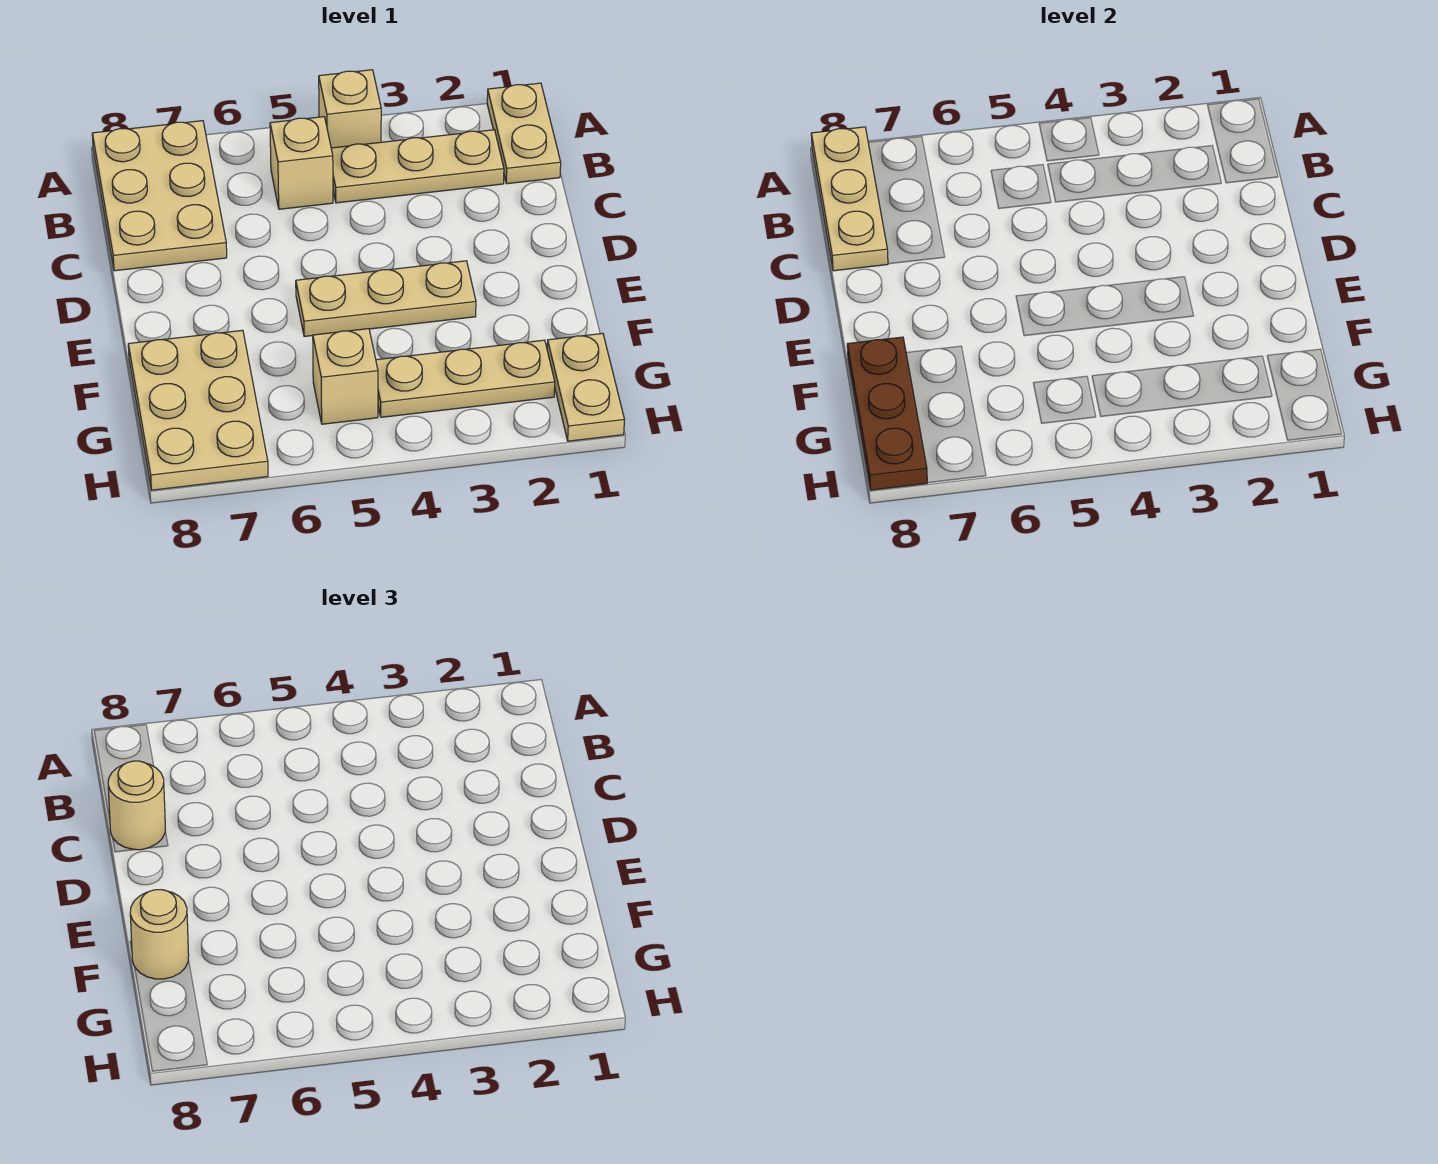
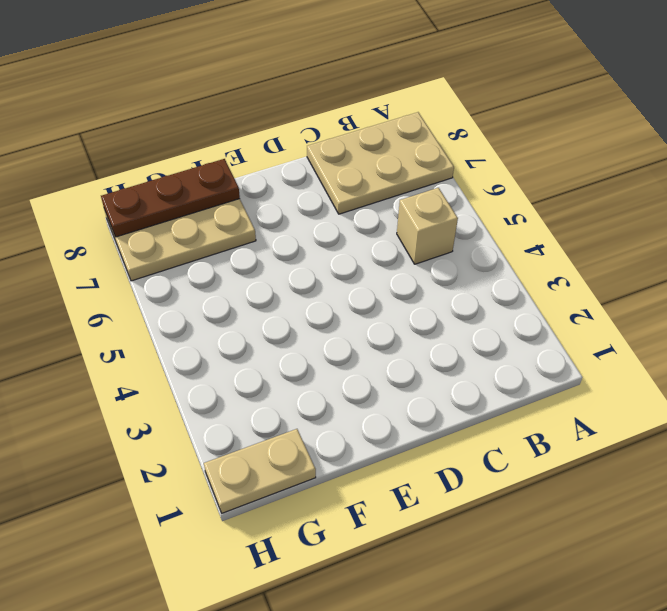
none -> tan 1x2 plate [487,83,561,184]
none -> tan 1x1 brick [319,70,381,148]
none -> tan 1x3 plate [331,130,504,203]

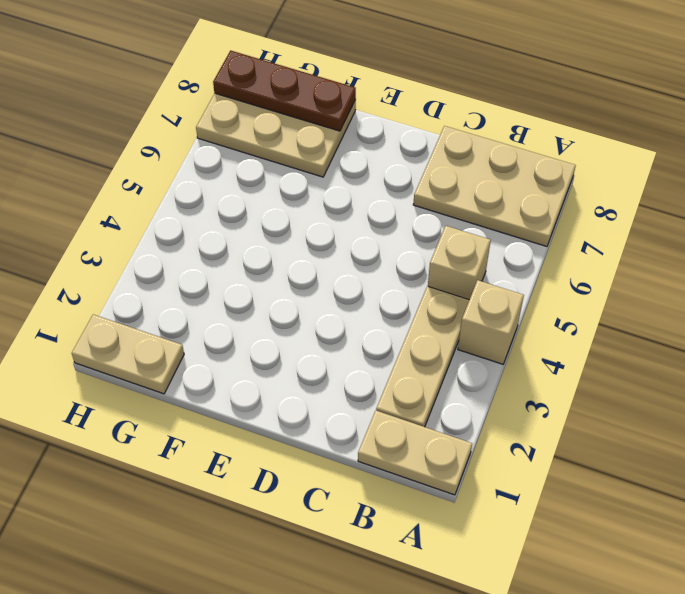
none -> tan 1x3 plate [296,261,476,337]
none -> tan 1x3 plate [376,340,555,417]
none -> tan 1x1 brick [313,329,378,424]

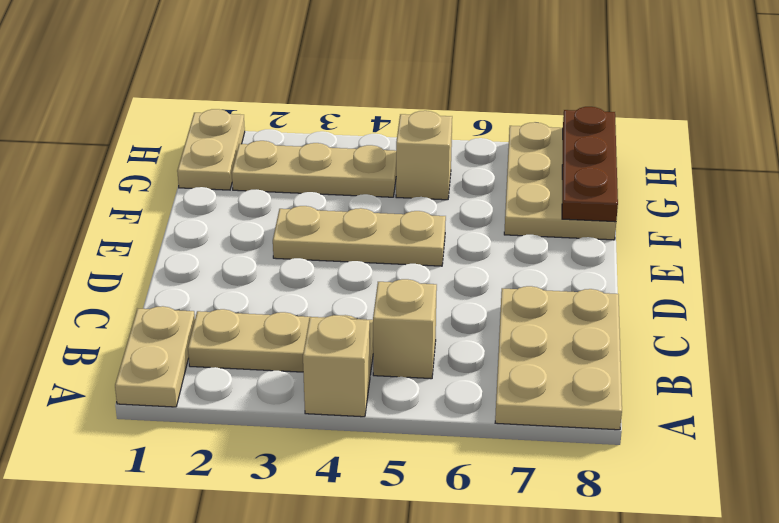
none -> tan 1x3 plate [811,127,888,271]
none -> tan 1x1 round brick [108,761,165,850]
none -> tan 1x1 round brick [130,890,189,979]

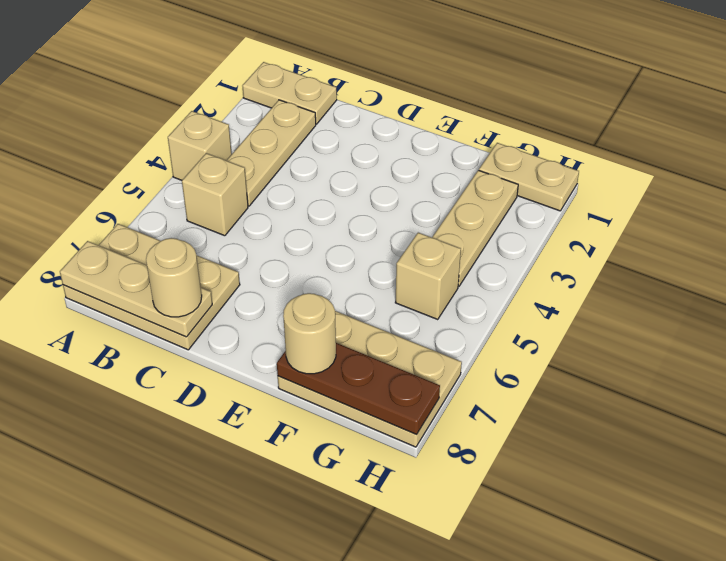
none -> tan 1x3 plate [296,261,476,337]

